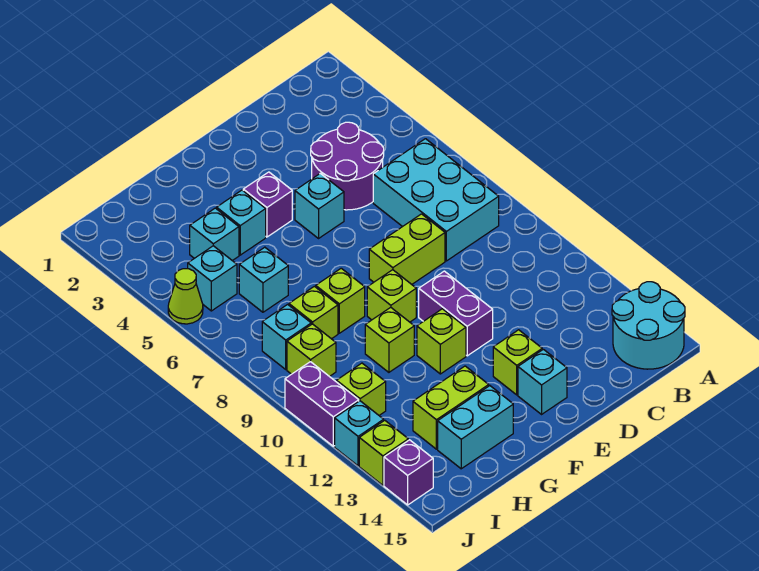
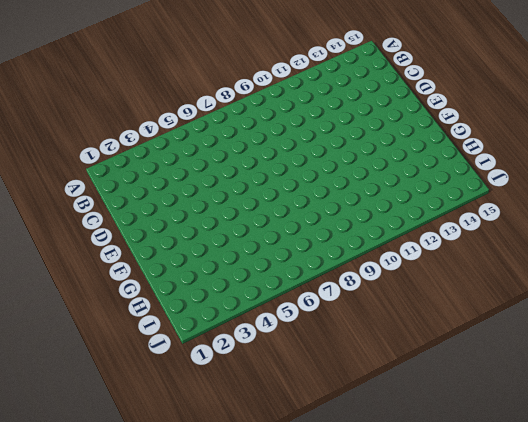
none -> cyan 2x2 round brick [612,282,685,369]
none -> cyan 2x3 brick [373,139,499,261]
none -> purple 2x2 round brick [311,122,384,210]

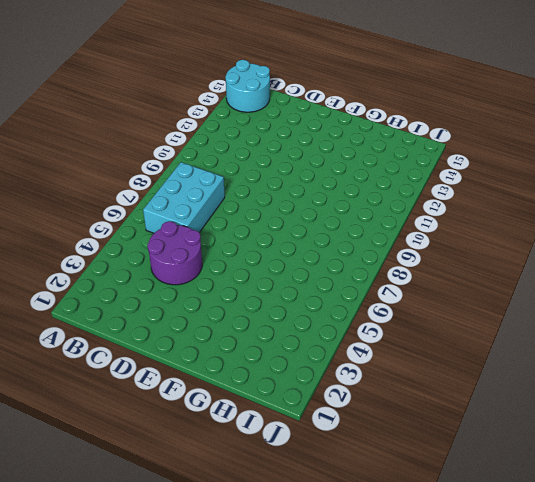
none -> lime 1x2 brick [369,214,445,284]
none -> cyan 1x1 brick [295,173,344,238]
none -> purple 1x2 brick [419,271,493,356]

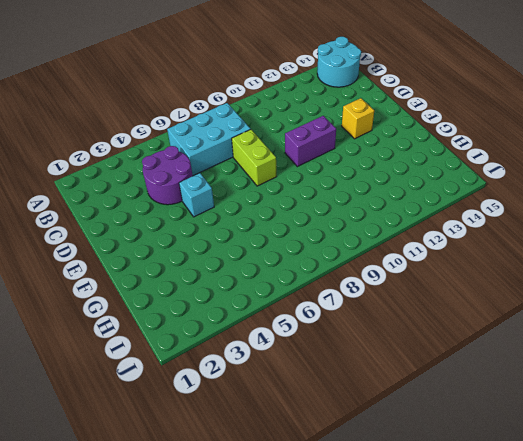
yellow 1x1 brick [342,98,374,139] -> lime 1x1 brick [493,330,542,395]
none -> cyan 1x1 brick [518,349,567,414]
none -> purple 1x1 brick [243,172,292,237]
none -> lime 1x1 brick [367,270,416,322]

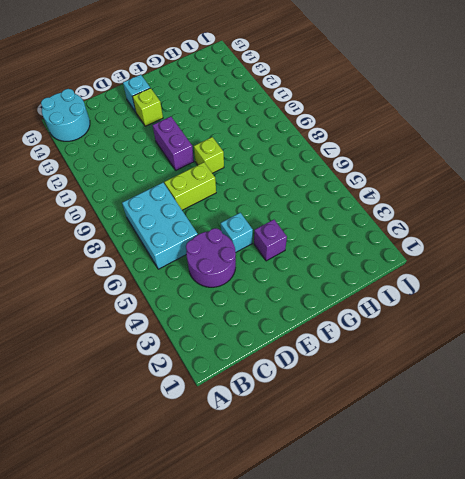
none -> lime 1x1 brick [417,309,466,374]
none -> cyan 1x1 brick [217,190,266,255]
none -> lime 1x1 brick [316,268,365,333]

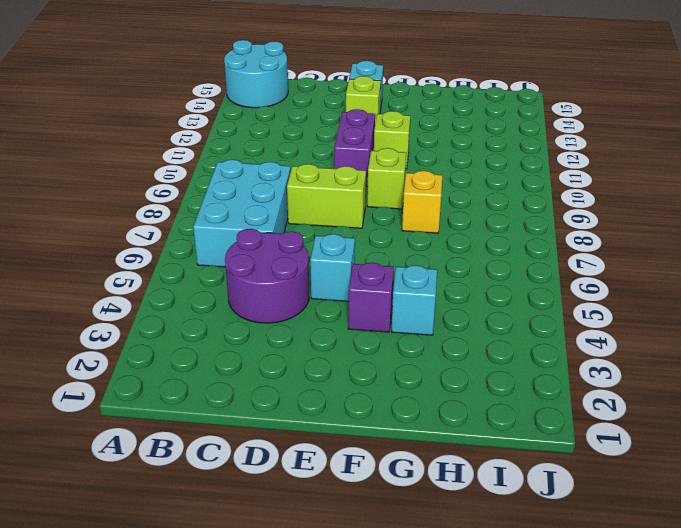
yellow 1x1 brick [402,171,442,233] -> lime 1x1 brick [316,268,365,333]
none -> lime 1x1 brick [365,307,414,372]
none -> lime 1x2 brick [413,366,489,449]
none -> cyan 1x2 brick [438,386,513,469]

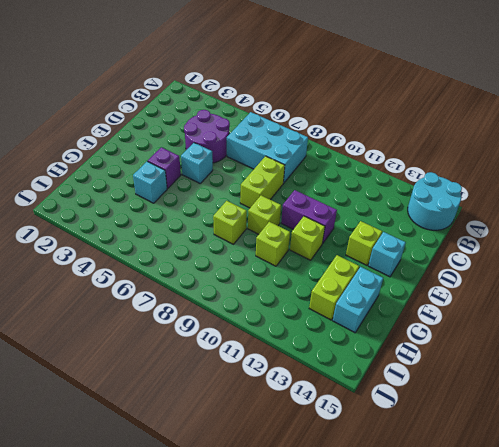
none -> cyan 1x1 brick [190,208,239,261]
none -> cyan 1x1 brick [239,247,288,312]
none -> lime 1x1 brick [289,286,338,339]

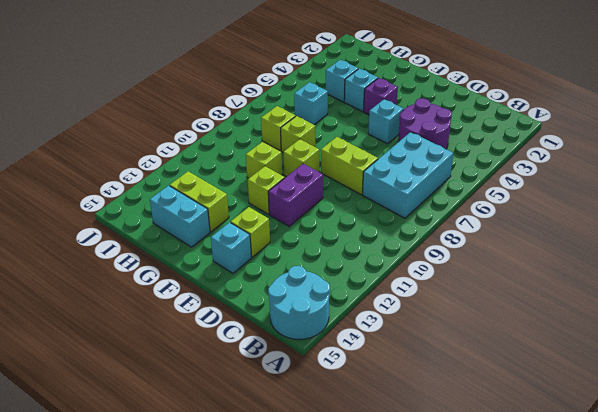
none -> cyan 1x1 brick [188,246,237,311]
none -> cyan 1x1 brick [262,304,311,369]
none -> lime 1x1 brick [287,324,336,377]

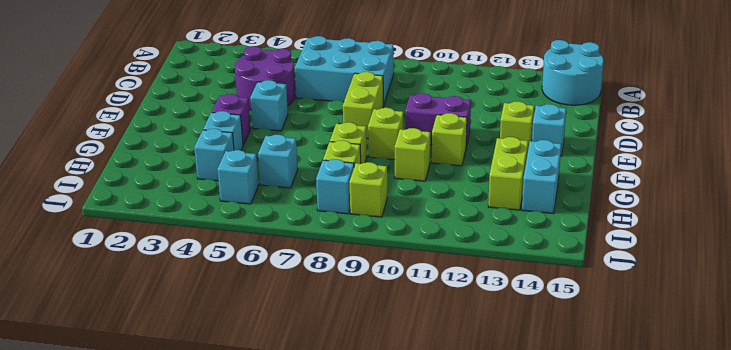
none -> lime 1x1 brick [337,363,386,415]
none -> lime 1x1 cone [168,269,203,324]
none -> purple 1x2 brick [285,362,359,446]

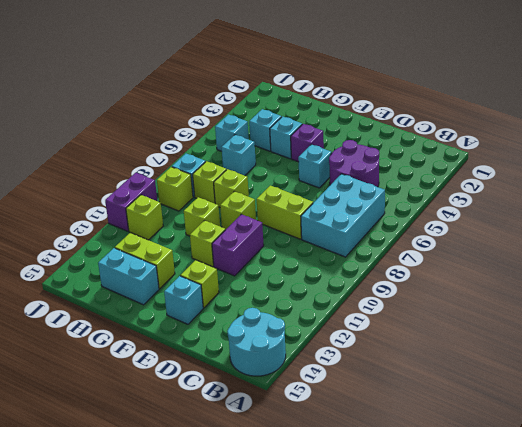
none -> lime 1x1 cone [168,269,203,324]
none -> cyan 1x1 brick [335,401,384,466]
none -> lime 1x1 brick [359,420,408,485]

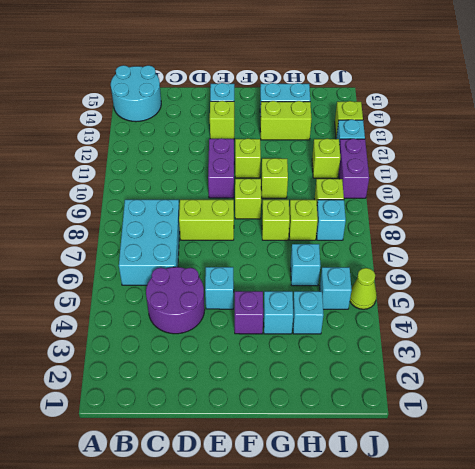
none -> purple 1x1 brick [384,440,433,505]

